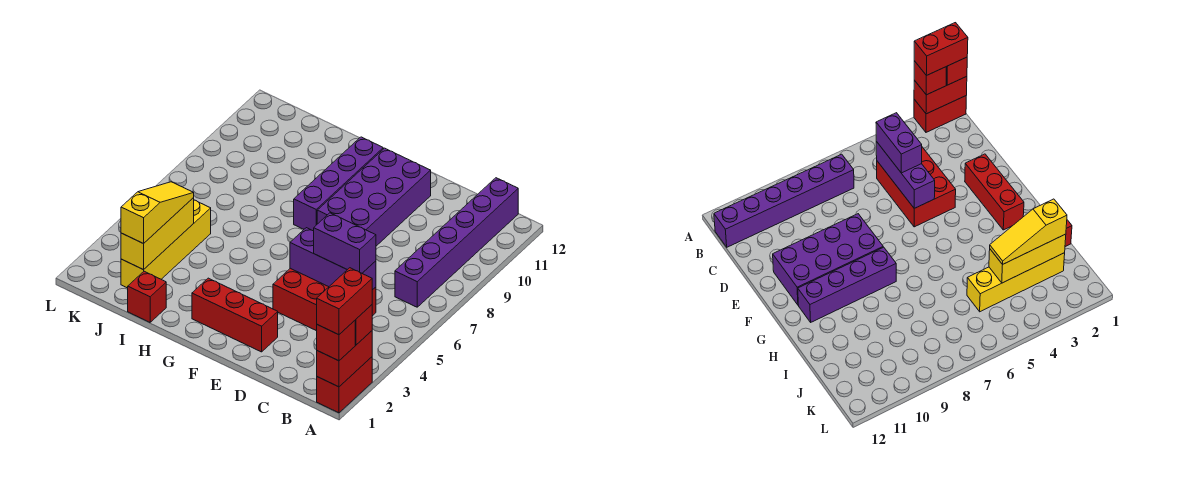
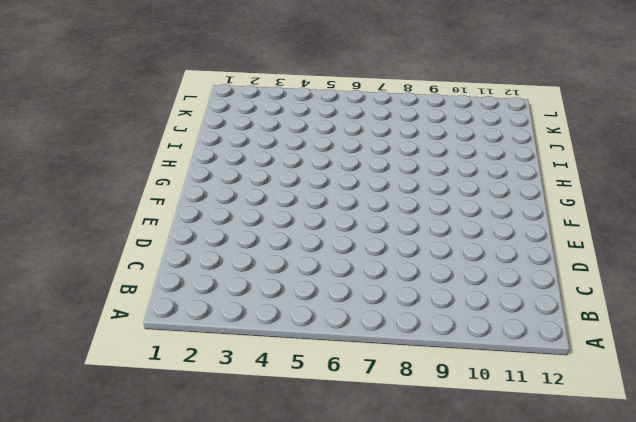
none -> red 1x2 brick [317,357,372,413]
none -> purple 1x6 brick [395,178,518,307]
none -> red 2x3 brick [273,268,376,331]

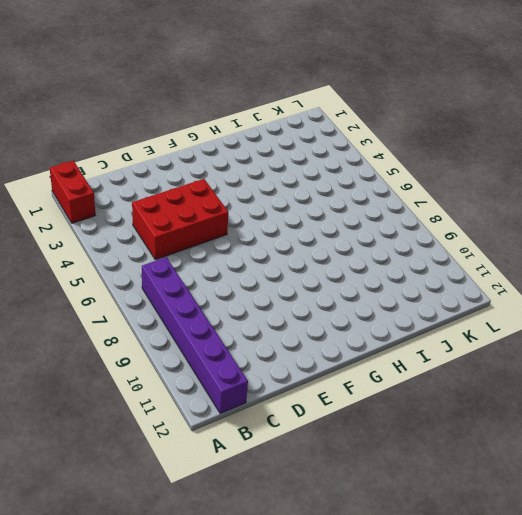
none -> red 1x3 brick [192,278,278,352]
none -> purple 2x4 brick [317,148,431,246]
none -> purple 1x4 brick [294,137,383,231]

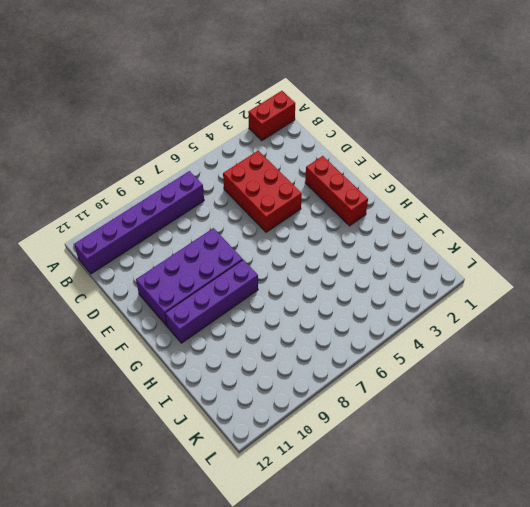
none -> red 1x1 brick [128,271,166,322]
none -> yellow 1x4 brick [121,200,211,288]
none -> red 1x2 brick [317,331,372,387]

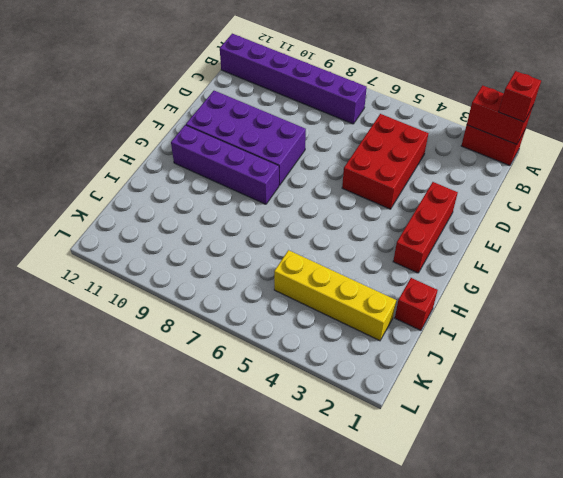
none -> purple 1x3 brick [290,228,376,290]
none -> yellow 1x3 brick [121,198,194,270]
none -> red 1x1 brick [355,305,372,345]

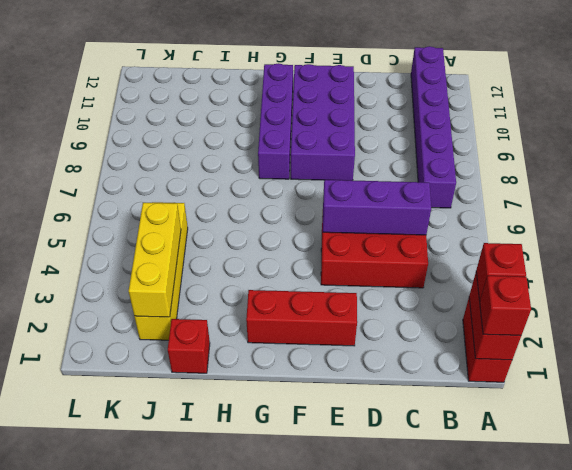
none -> purple 1x2 brick [314,213,376,273]
none -> yellow 1x3 slope [121,182,194,244]
none -> red 1x2 brick [317,268,372,335]

